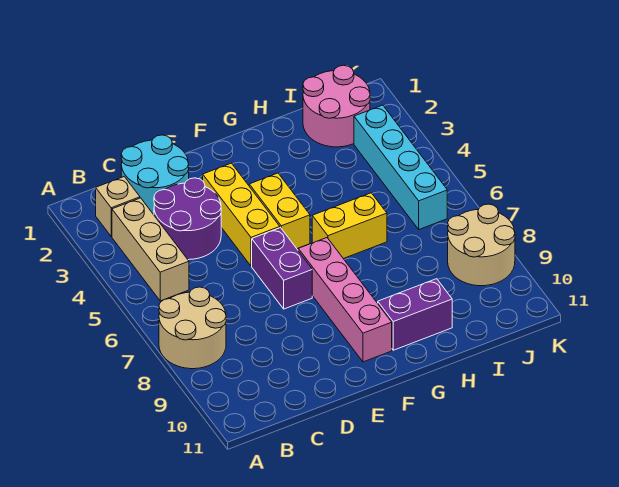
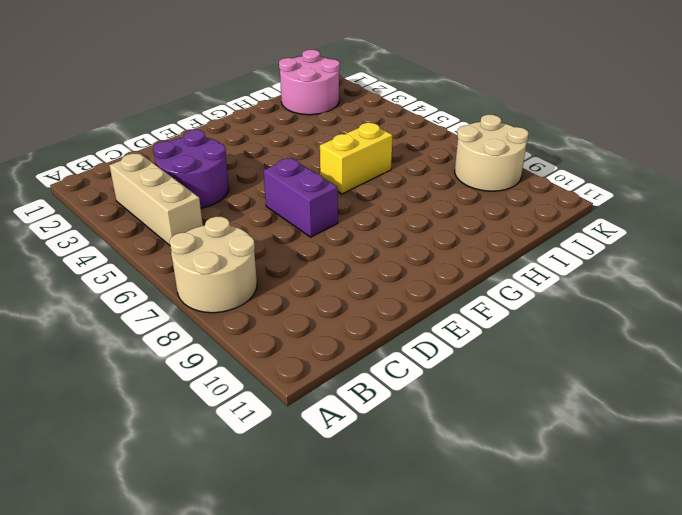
none -> tan 1x1 brick [96,177,140,236]
none -> cyan 2x2 round brick [121,135,189,215]
none -> yellow 1x3 brick [203,163,280,266]

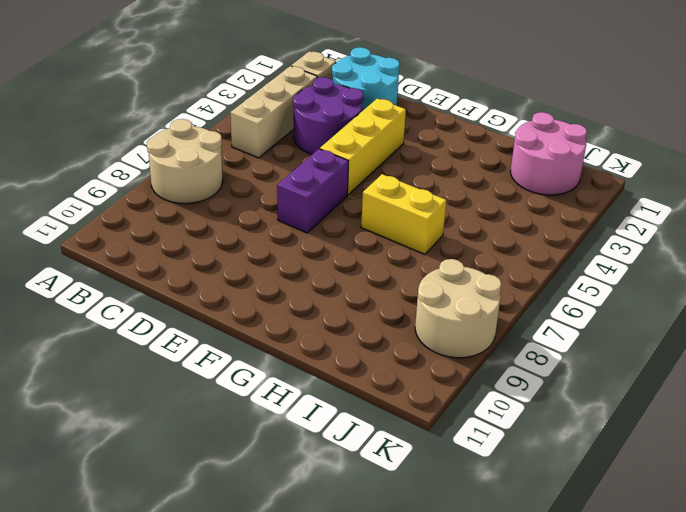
none -> yellow 1x2 brick [249,173,310,248]
none -> pink 1x4 brick [298,238,392,362]
none -> purple 1x2 brick [378,279,452,350]

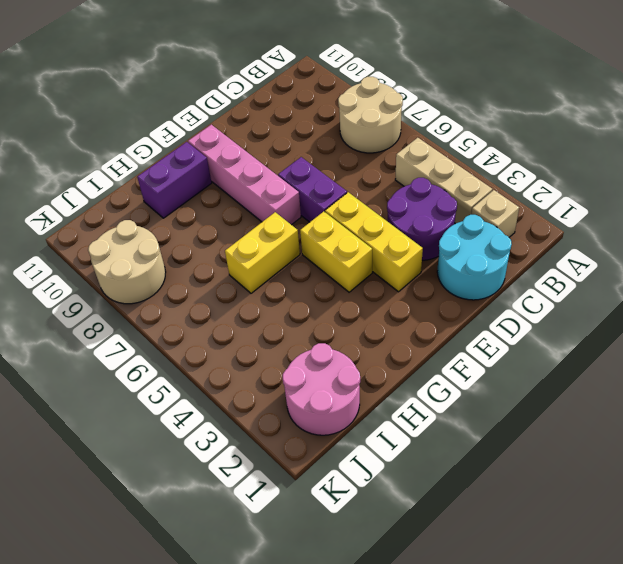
none -> cyan 1x4 brick [354,105,447,229]

